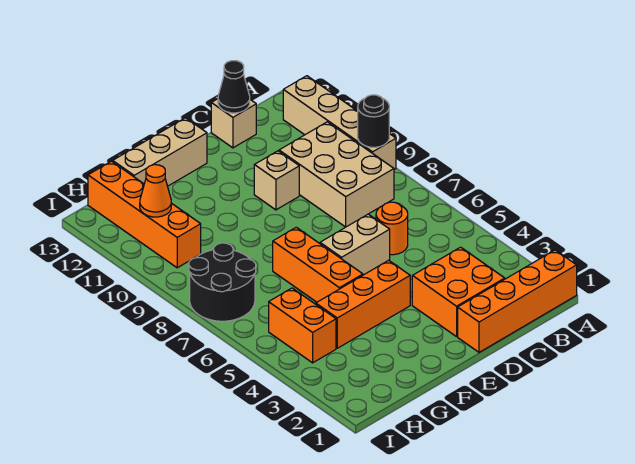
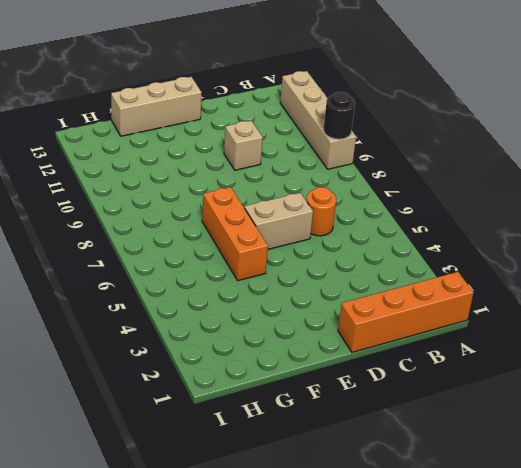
none -> tan 2x3 brick [279,122,394,227]
none -> orange 2x2 brick [412,247,505,337]
none -> tan 1x1 brick [211,99,256,148]

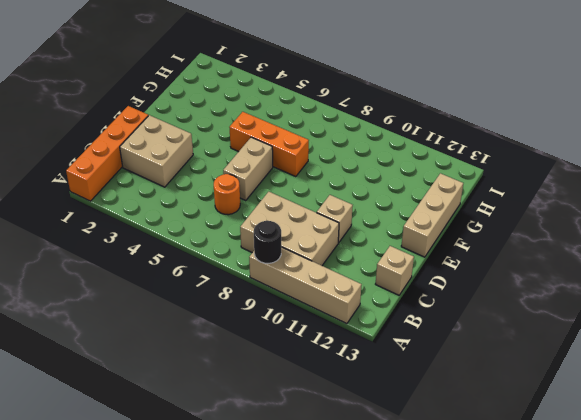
tan 2x2 brick [120,115,193,187] -> orange 2x2 brick [412,247,505,337]
none -> orange 1x3 brick [316,260,410,348]
none -> orange 1x2 brick [269,288,336,363]
none -> black 2x2 round brick [189,243,256,321]

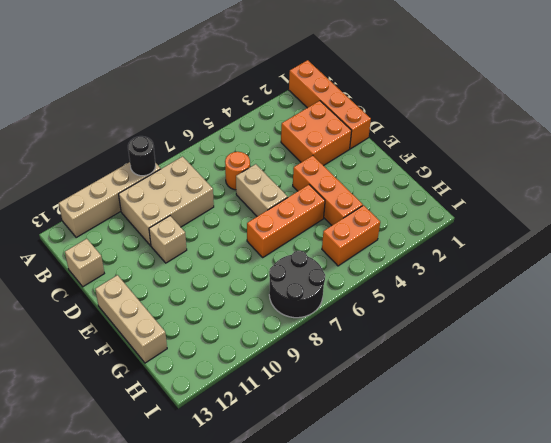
none -> orange 1x4 brick [88,161,201,268]
none -> black 1x1 cone [218,61,250,113]
none -> orange 1x1 cone [140,165,171,217]

